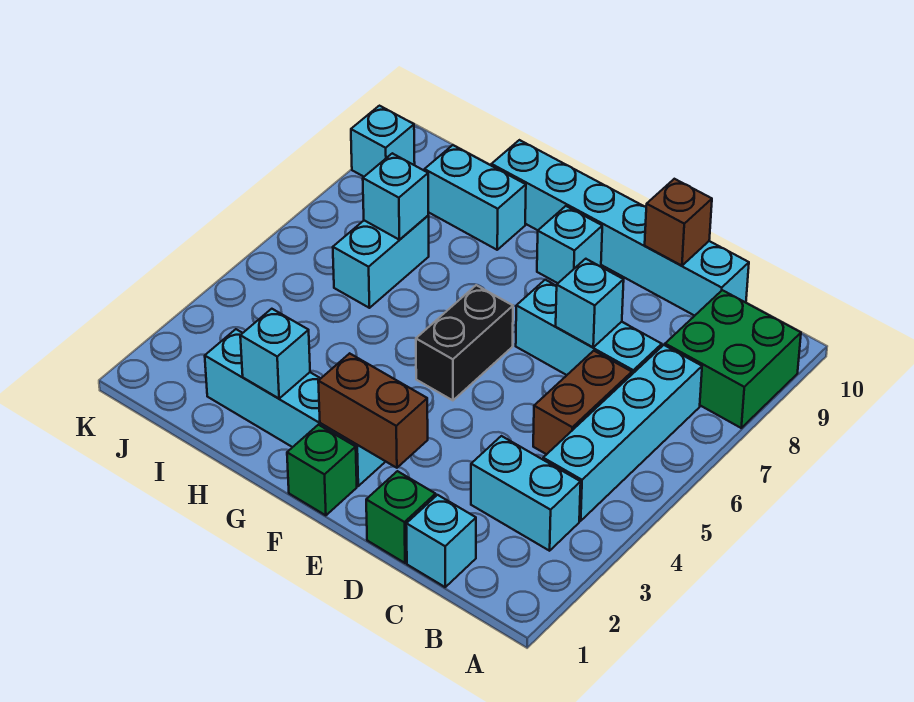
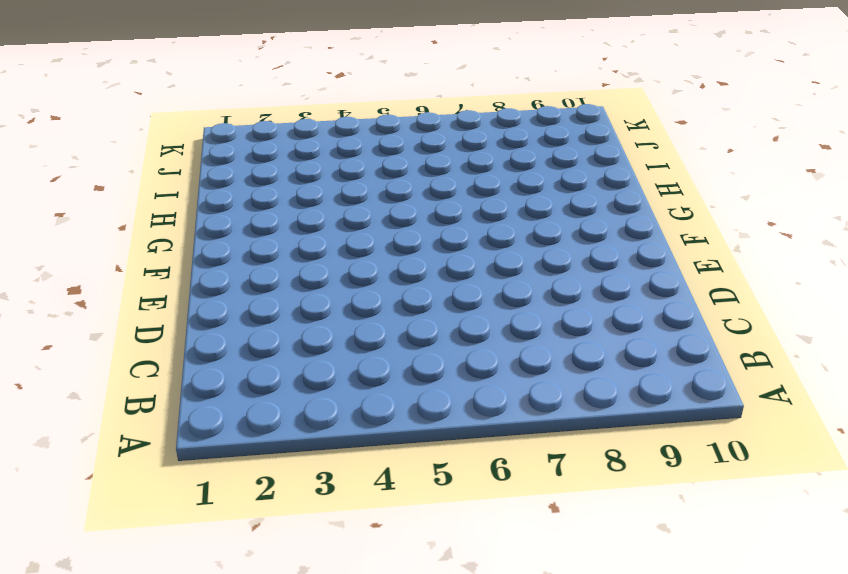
none -> green 2x2 brick [665,290,801,428]
none -> cyan 1x2 brick [471,436,581,551]
none -> cyan 1x4 brick [543,345,702,521]

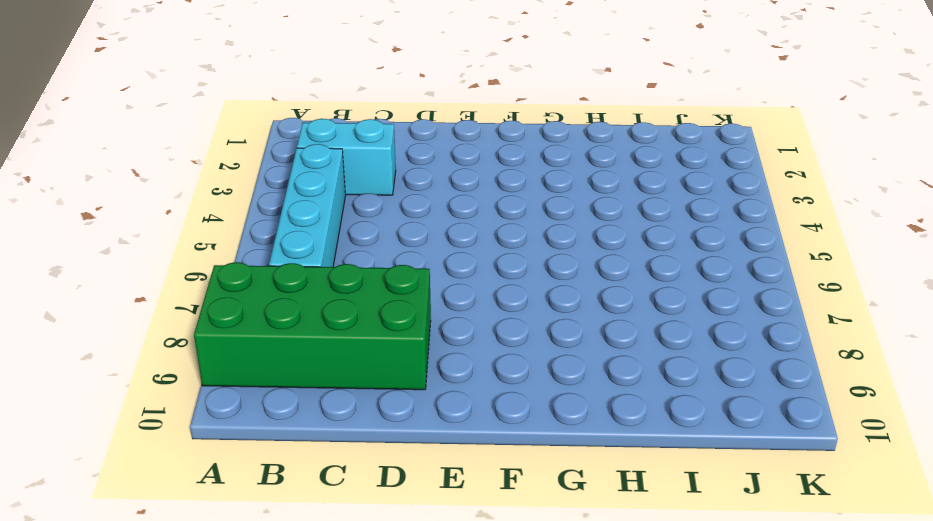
green 2x4 brick [194,262,431,390] -> green 2x2 brick [665,290,801,428]
none -> cyan 1x1 brick [406,495,476,587]
none -> brown 1x2 brick [533,351,632,454]
none -> cyan 1x3 brick [516,280,662,375]

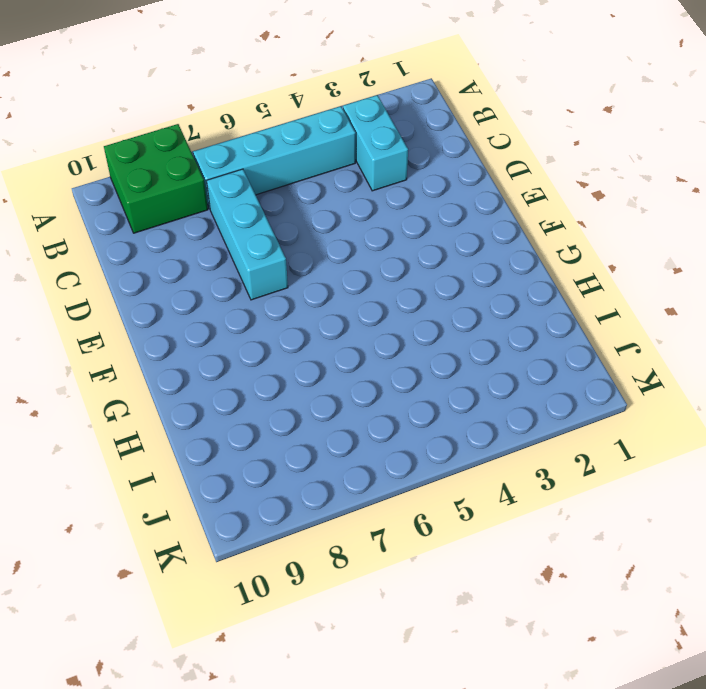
none -> cyan 1x1 brick [406,495,476,587]
none -> brown 1x2 brick [533,351,632,454]
none -> cyan 1x6 brick [491,140,749,316]

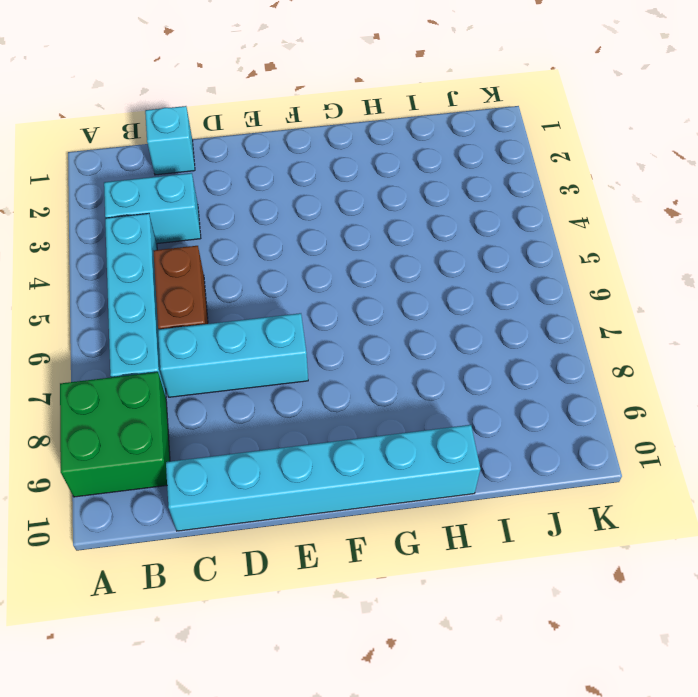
none -> green 1x1 brick [366,471,436,563]
none -> green 1x1 brick [287,425,357,515]
none -> cyan 1x4 brick [205,329,386,486]

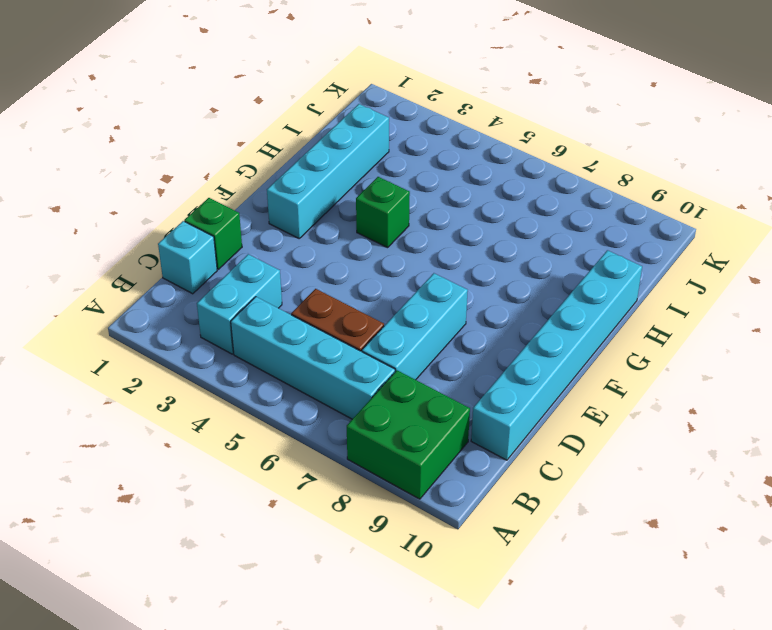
green 1x1 brick [356,177,410,248] -> green 1x1 brick moved to [287,425,357,515]
none -> black 1x2 brick [416,285,513,400]
none -> cyan 1x1 brick [537,206,602,283]
none -> cyan 1x2 brick [424,145,526,250]

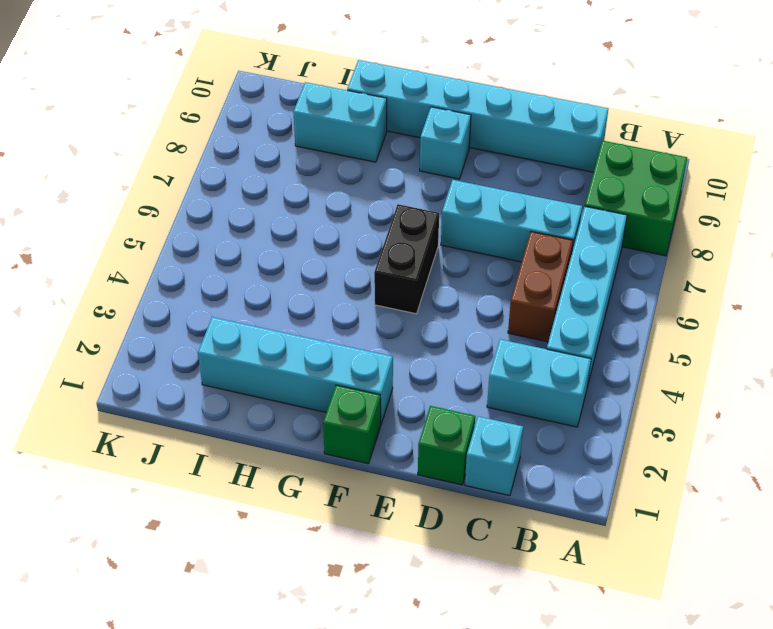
none -> cyan 1x2 brick [333,216,429,308]
none -> cyan 1x1 brick [351,106,415,177]
none -> cyan 1x1 brick [556,259,624,347]

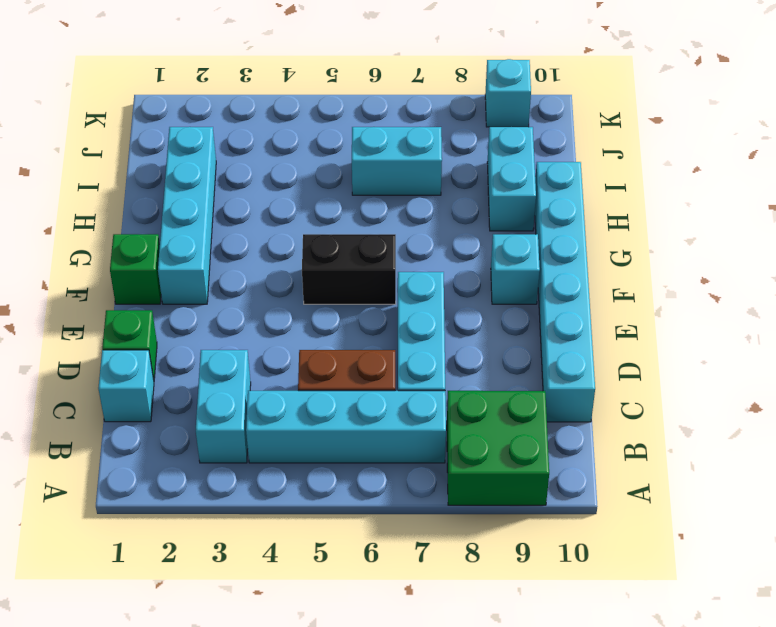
none -> cyan 1x1 brick [556,259,624,347]
none -> brown 1x1 brick [645,179,712,266]
none -> brown 1x2 brick [318,353,428,468]

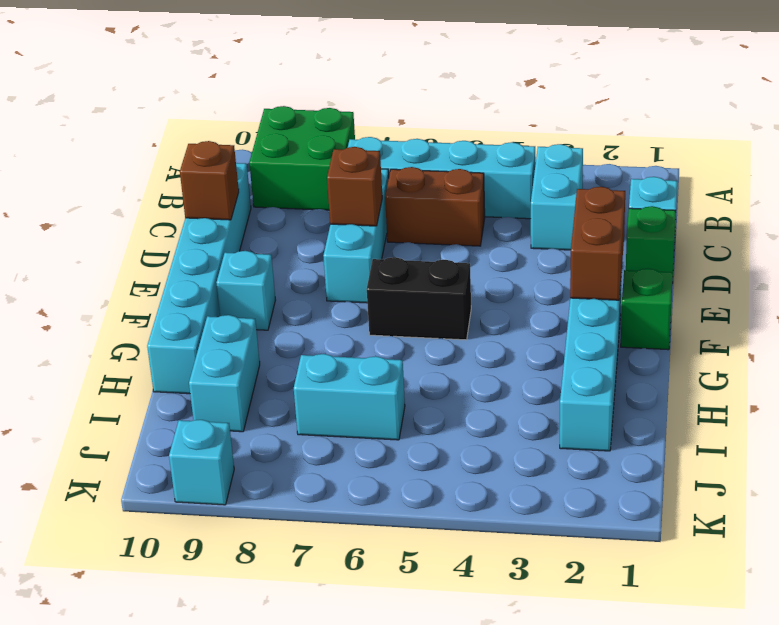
brown 1x1 brick [327,147,382,226] -> cyan 1x1 brick [556,259,624,347]
none -> cyan 1x1 brick [240,309,310,399]
none -> cyan 1x1 brick [363,153,428,240]

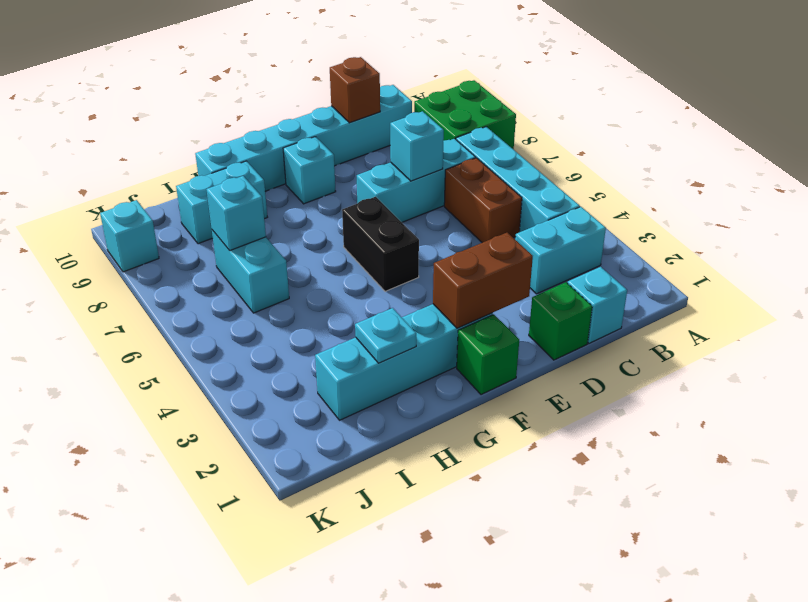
cyan 1x1 plate [355,308,416,363] -> cyan 1x1 brick [240,309,310,399]

